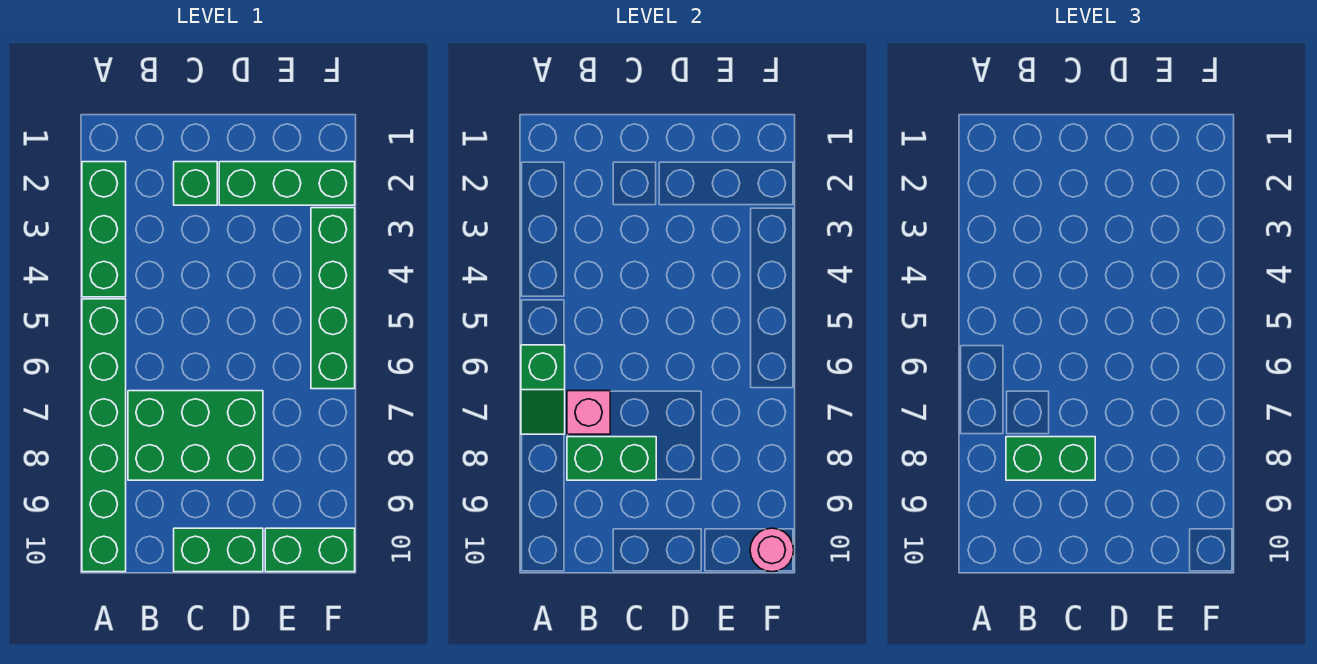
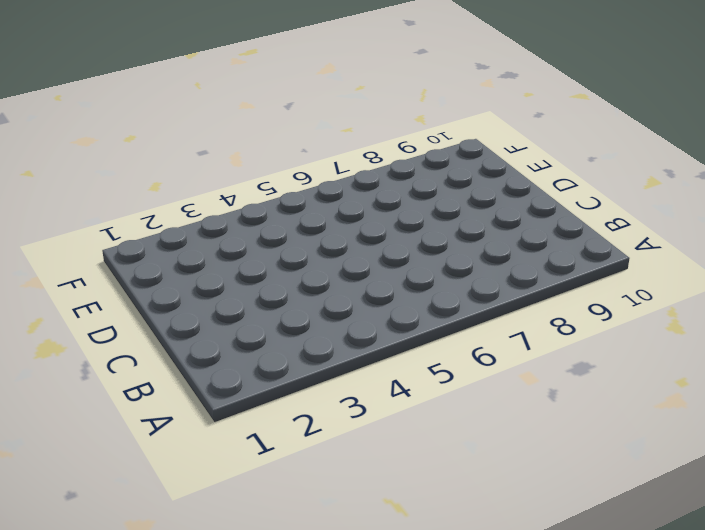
none -> green 1x3 brick [82,162,126,297]
none -> green 1x6 brick [82,299,126,572]
none -> green 2x3 brick [128,391,263,480]

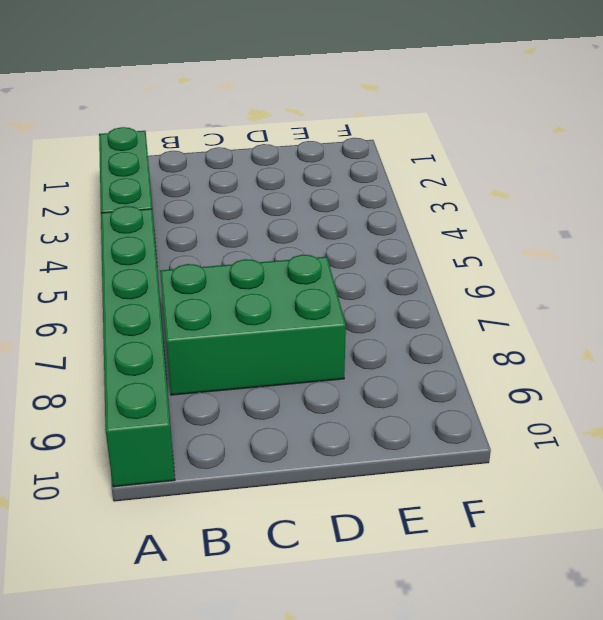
none -> green 1x1 brick [174,162,217,205]
none -> green 1x2 brick [174,528,263,572]
none -> green 1x3 brick [219,162,355,205]

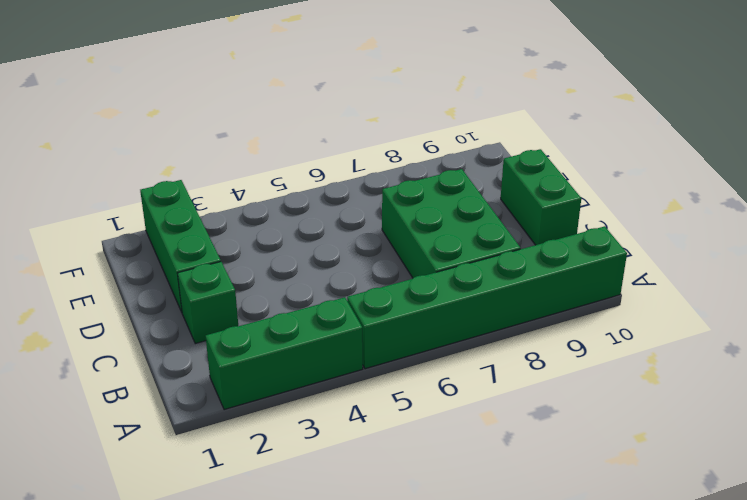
none -> green 1x2 brick [265,528,355,572]
none -> green 1x4 brick [311,208,355,389]
none -> green 1x2 slope [521,345,565,434]

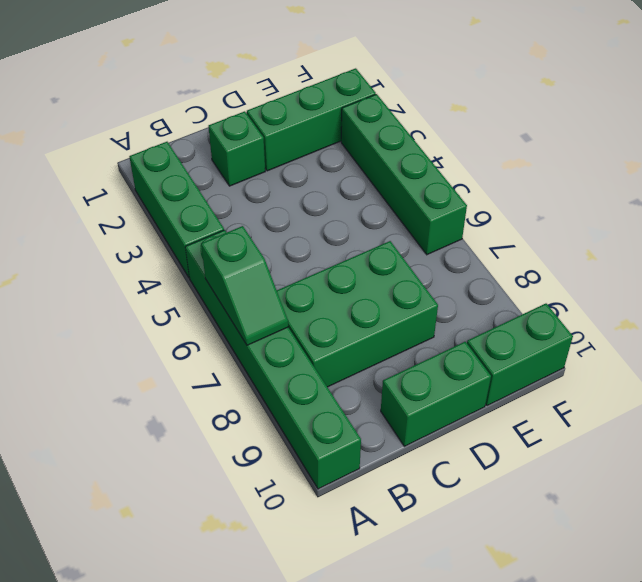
none -> pink 1x1 brick [567,391,610,434]
none -> green 1x2 brick [567,437,656,480]
none -> pink 1x1 round brick [750,528,794,572]

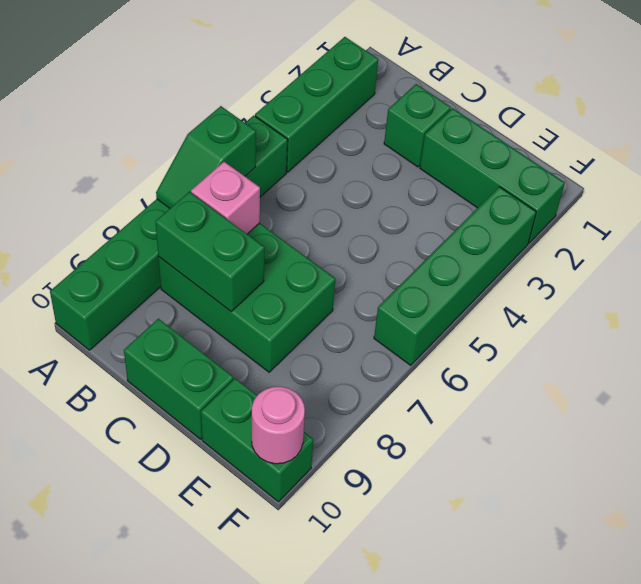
none -> green 1x2 brick [1006,437,1095,480]

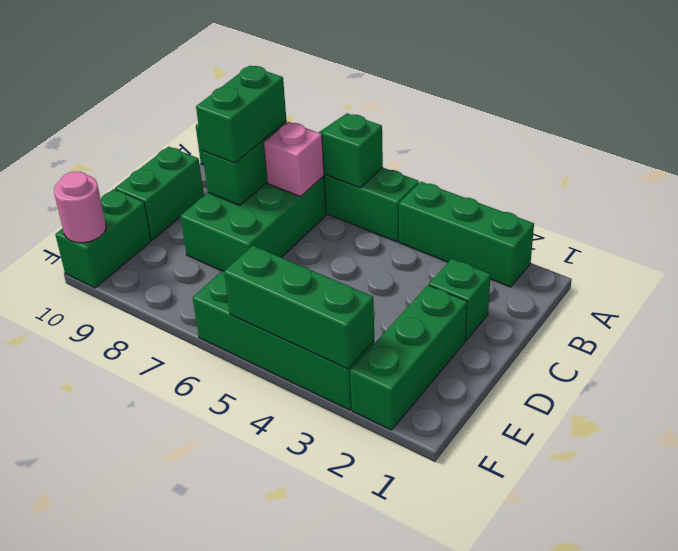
green 1x3 brick [224,246,374,369] -> none

